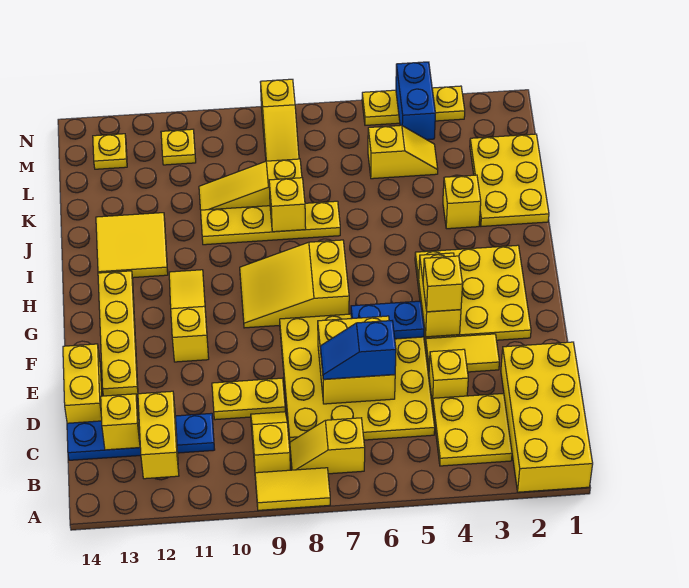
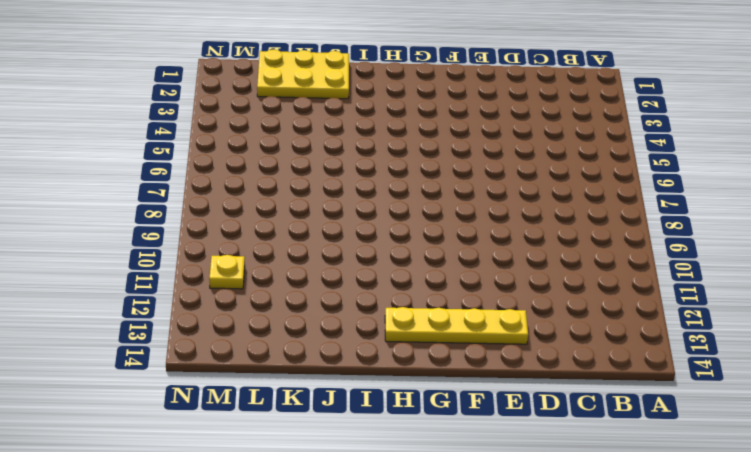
none -> yellow 2x4 brick [501,342,593,492]
none -> yellow 1x2 tile [255,468,330,510]
none -> yellow 2x2 plate [433,393,512,466]
none -> yellow 1x2 slope [290,418,365,474]

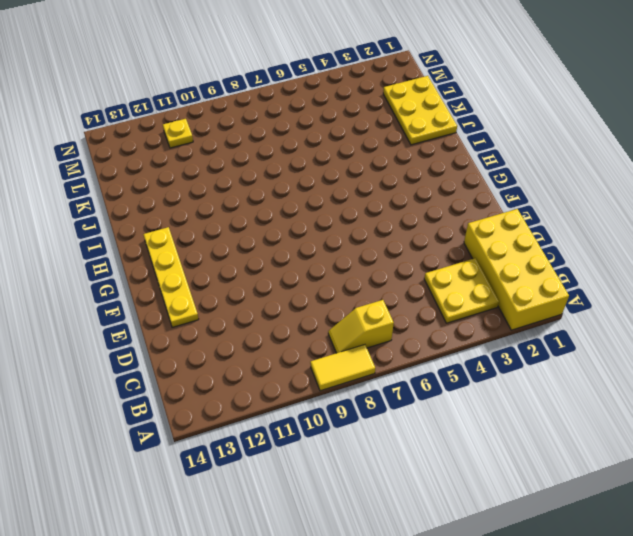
none -> yellow 1x2 slope [251,412,290,473]
none -> yellow 4x4 plate [280,314,435,442]
none -> blue 1x4 plate [67,413,215,460]
none -> yellow 1x1 brick [429,349,468,404]

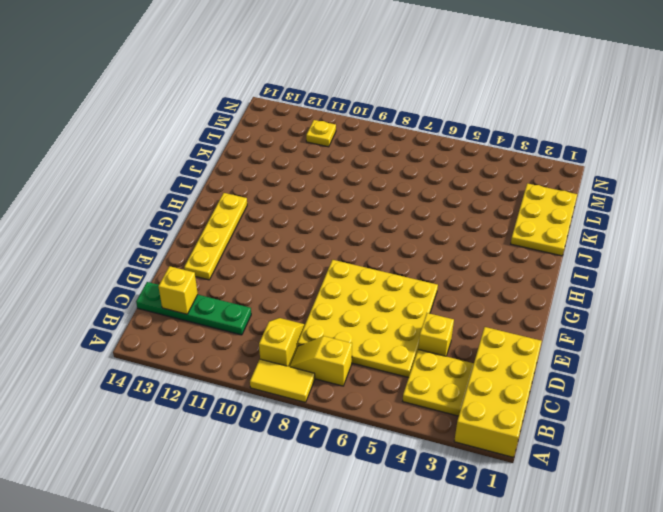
green 1x4 plate [136,282,251,335] -> blue 1x4 plate [67,413,215,460]
none -> yellow 1x2 plate [212,378,285,420]
none -> yellow 1x2 brick [63,344,102,423]
none -> yellow 1x2 tile [425,334,499,372]
none -> yellow 3x3 plate [415,245,531,344]

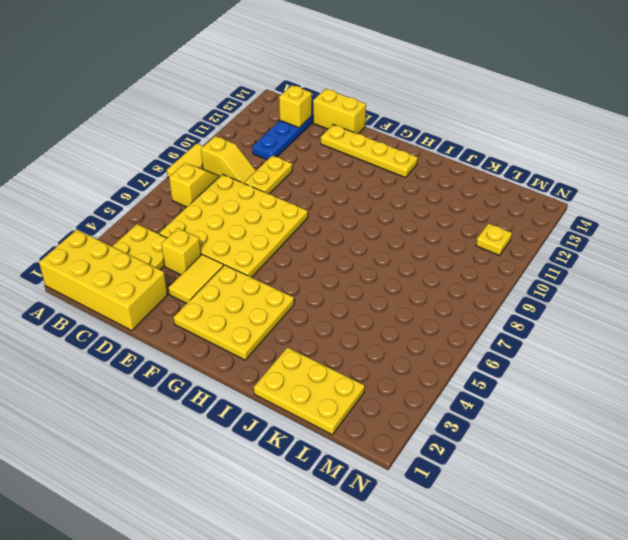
none -> yellow 1x3 slope [169,270,209,362]
none -> yellow 2x3 slope [240,240,349,328]
none -> yellow 2x2 tile [96,213,168,278]
none -> yellow 1x1 brick [443,175,481,229]

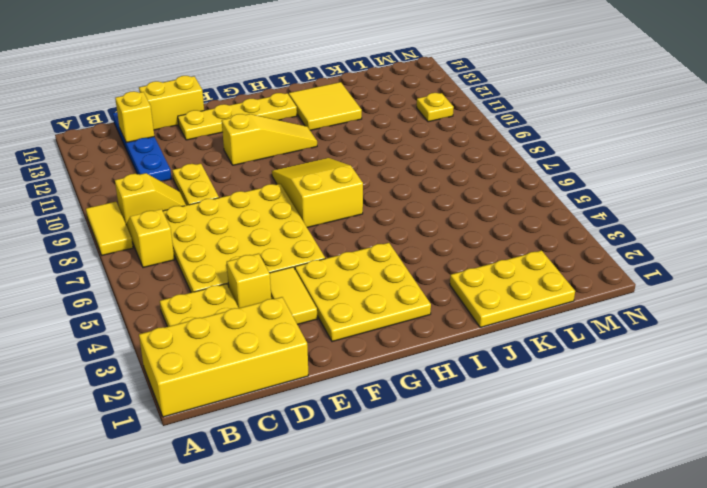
none -> yellow 1x1 brick [443,175,481,229]
none -> yellow 1x4 plate [201,201,340,245]
none -> yellow 1x3 slope [199,159,302,210]
none -> yellow 1x2 slope [368,125,438,179]

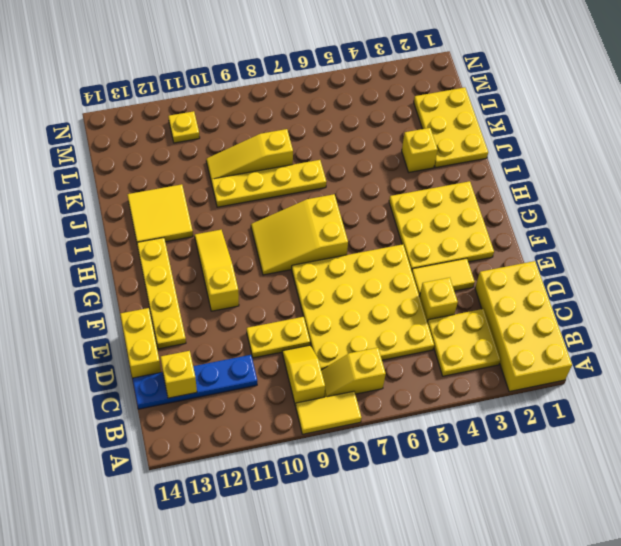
none -> yellow 1x2 slope [368,125,438,179]
none -> yellow 1x3 slope [260,79,299,161]
none -> yellow 1x1 plate [93,134,127,169]
none -> yellow 1x3 plate [362,86,465,125]

